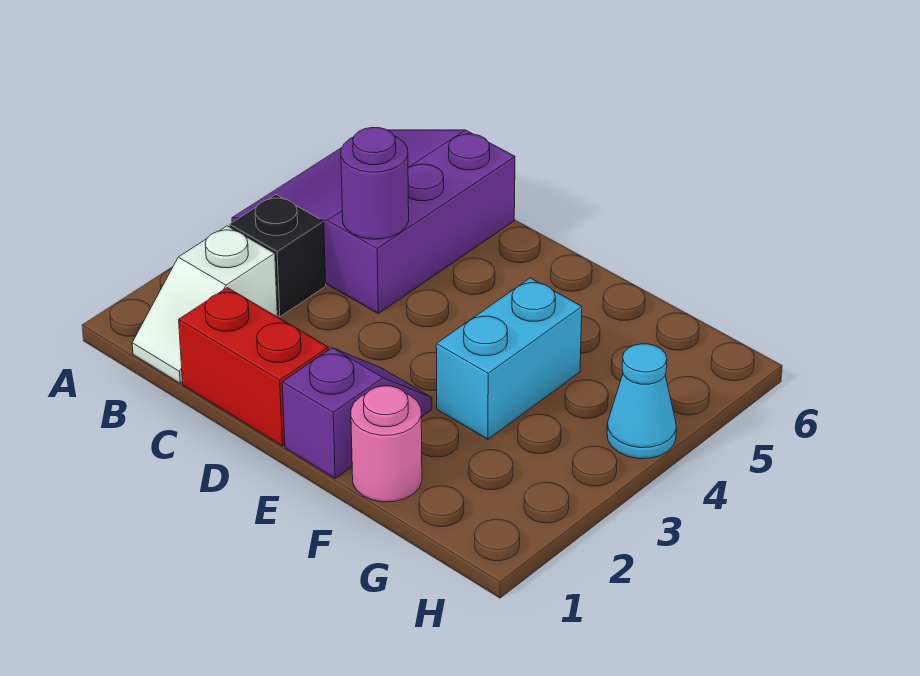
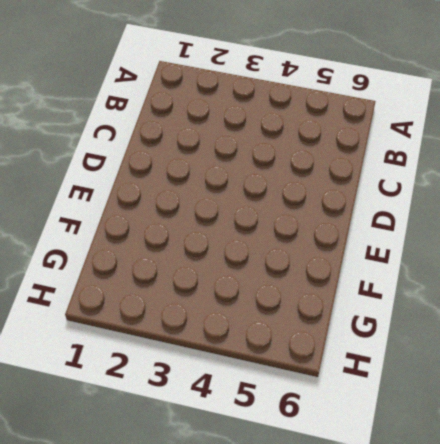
none -> purple 3x3 slope [232,130,515,314]
none -> white 1x2 slope [132,226,277,383]

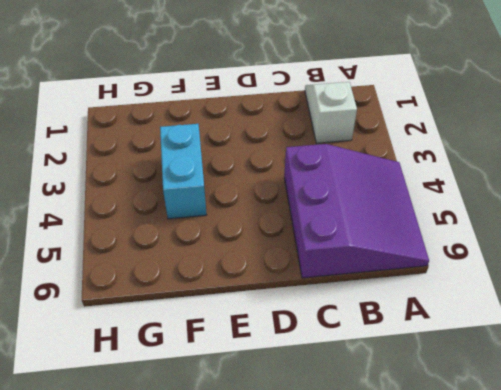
none -> black 1x1 brick [229,195,326,317]
none -> red 1x2 brick [179,288,328,446]

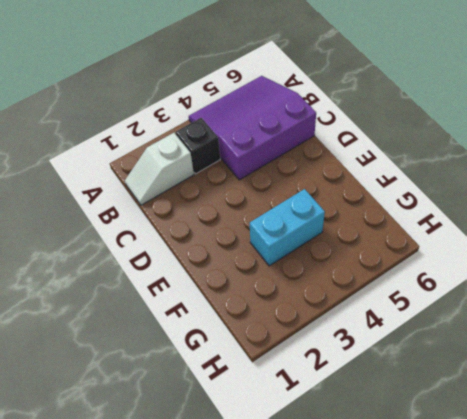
none -> red 1x2 brick [179,288,328,446]
none -> purple 1x2 slope [282,348,432,478]

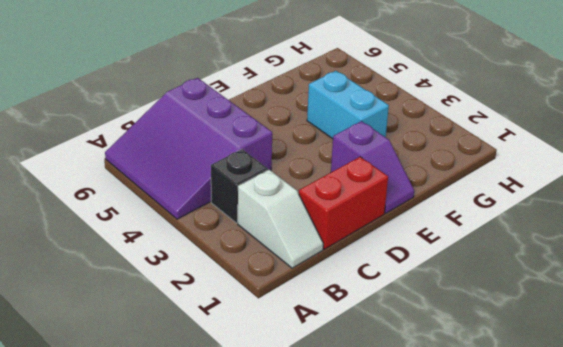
purple 1x2 slope [331,121,414,213] -> purple 1x2 slope turned to [282,348,432,478]
none -> pink 1x1 round brick [351,386,422,502]
none -> cyan 1x1 cone [607,344,677,459]

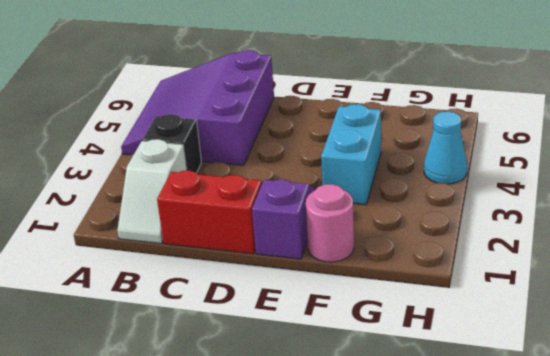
none -> purple 1x1 round brick [341,128,409,239]

